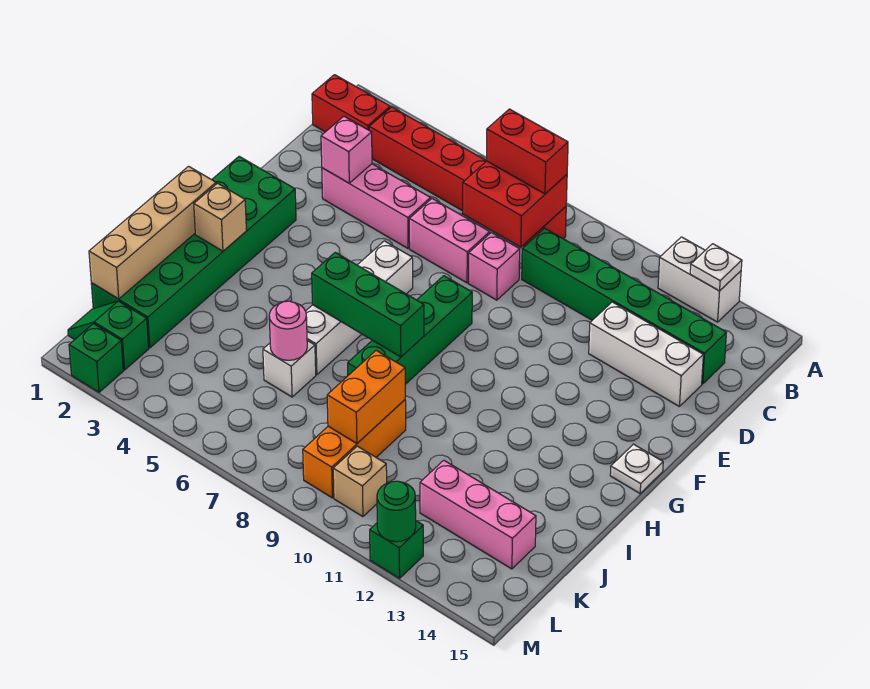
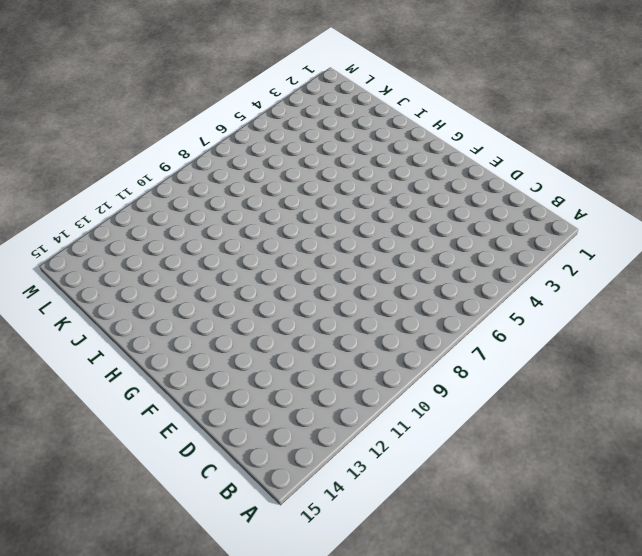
none -> white 1x2 brick [658,237,741,322]
none -> red 1x2 brick [312,75,390,132]
none -> red 1x6 brick [369,107,566,246]

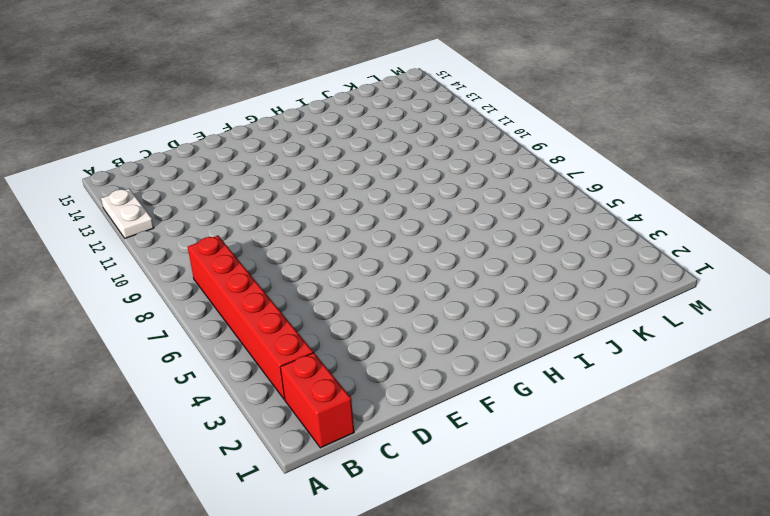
white 1x2 plate [101,189,154,238] -> white 1x2 brick [658,237,741,322]
none -> green 1x6 brick [522,228,727,384]
none -> pink 1x3 brick [322,164,431,248]
none -> pink 1x2 brick [409,199,490,283]

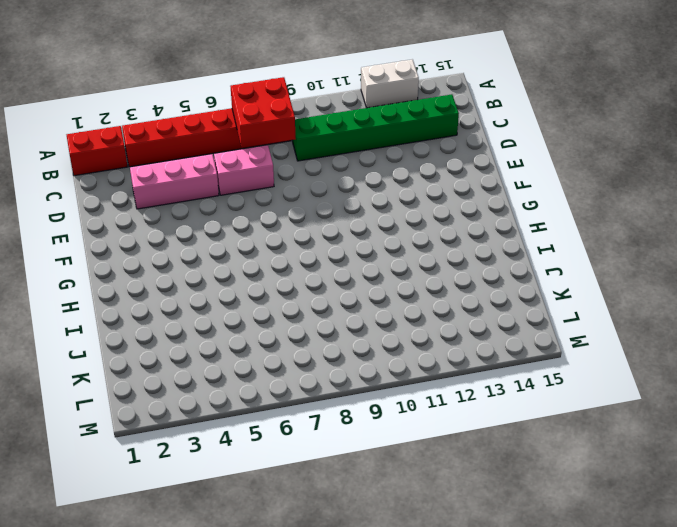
none -> pink 1x1 brick [468,233,520,300]
none -> white 1x3 brick [589,302,703,407]
none -> green 2x6 brick [91,156,296,348]

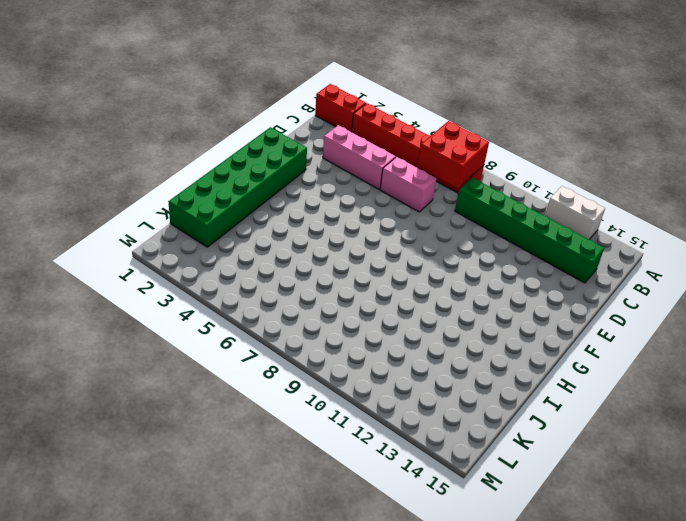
none -> pink 1x1 brick [468,233,520,300]
none -> white 1x3 brick [589,302,703,407]
none -> white 1x4 brick [306,241,413,375]

